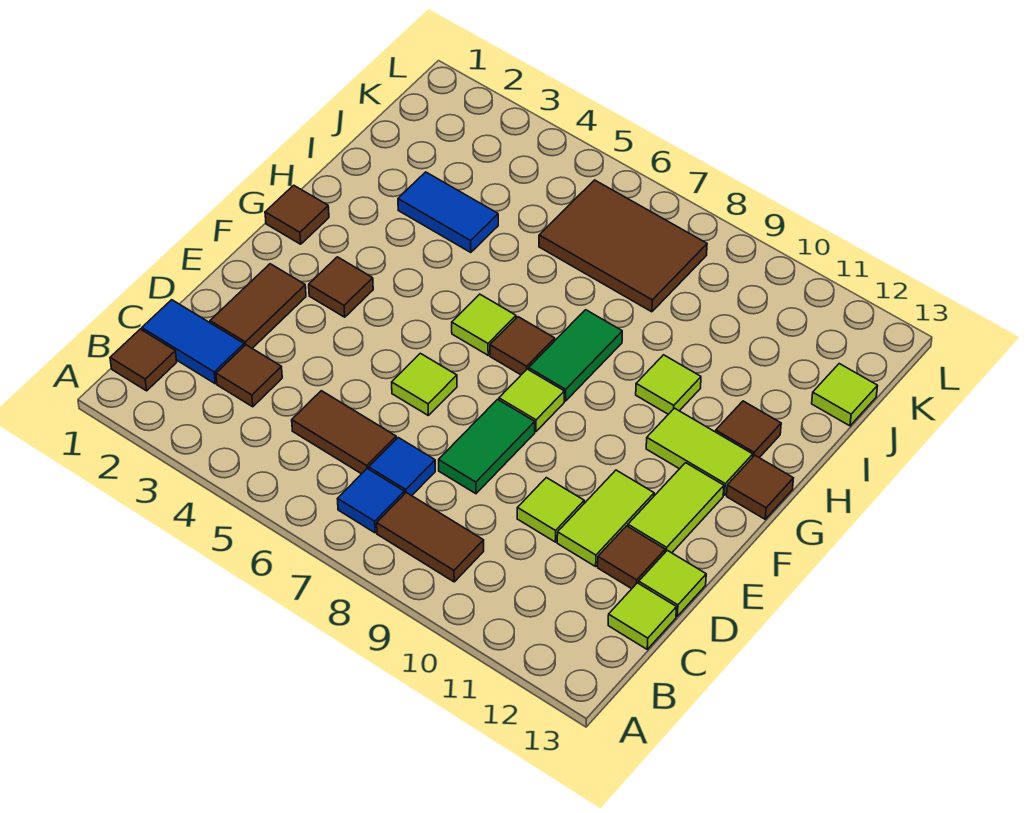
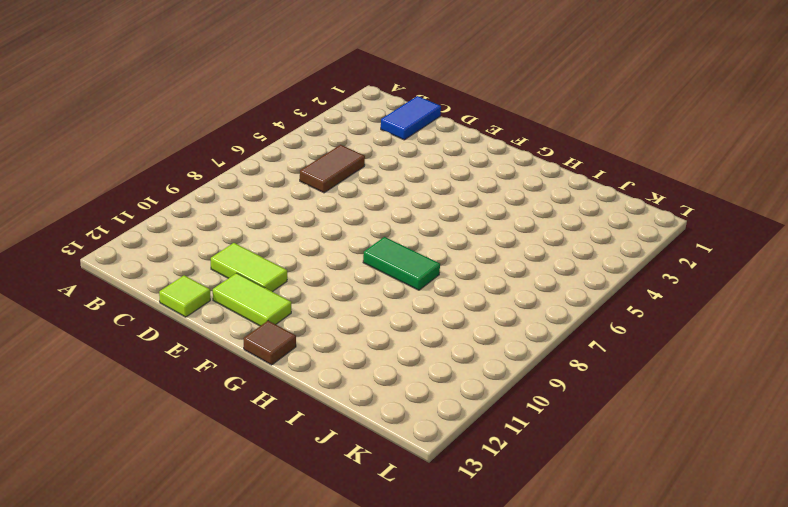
none -> brown 1x1 tile [110,329,177,391]
none -> blue 1x1 tile [338,469,404,533]
none -> brown 1x2 tile [377,492,484,582]

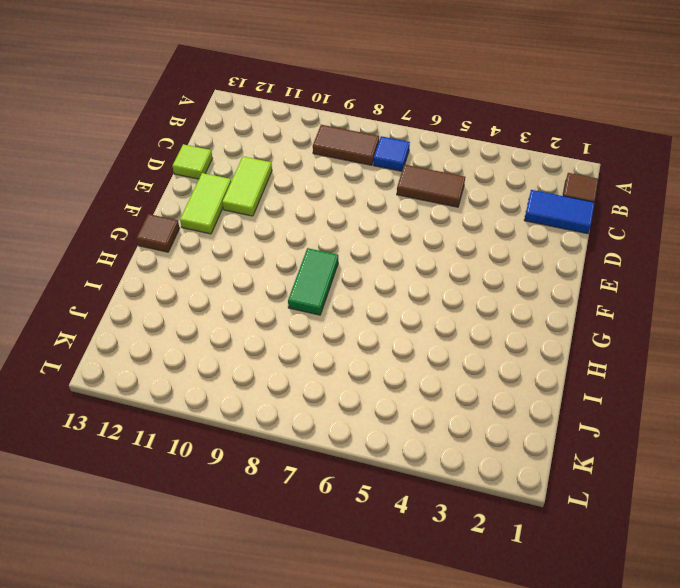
none -> brown 1x1 tile [216,345,282,407]
none -> blue 1x1 tile [369,438,435,496]
none -> lime 1x1 tile [608,583,677,649]

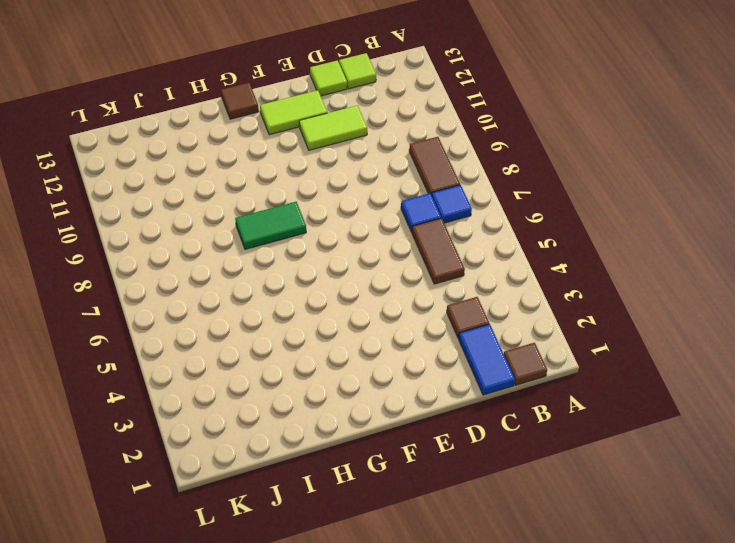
none -> brown 1x2 tile [210,264,306,348]
none -> green 1x2 tile [439,399,535,494]
none -> lime 1x1 tile [517,478,584,542]

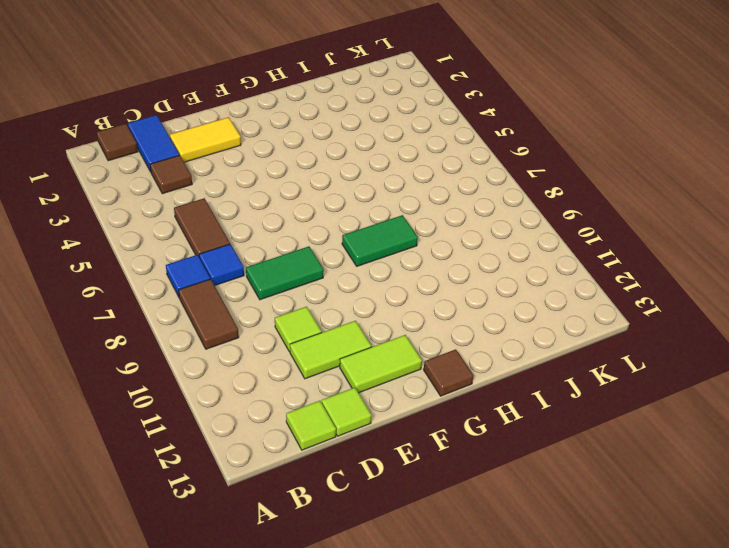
yellow 1x2 tile [170,117,241,162] -> brown 1x2 tile [210,264,306,348]
none -> brown 1x1 tile [598,526,665,589]
none -> lime 1x1 tile [392,353,457,415]
none -> brown 1x1 tile [309,257,373,317]

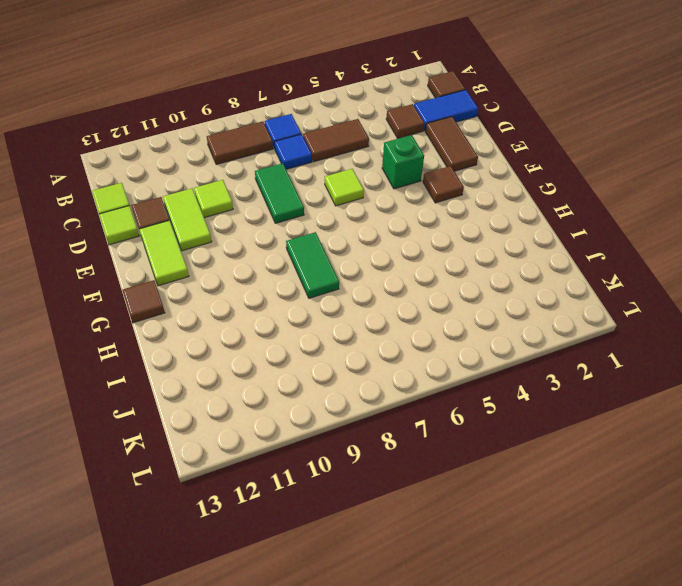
green 1x1 brick [382,135,424,189] -> none
none -> lime 1x1 tile [499,369,564,431]
none -> brown 1x1 tile [265,185,329,244]
none -> lime 1x1 tile [452,294,516,355]

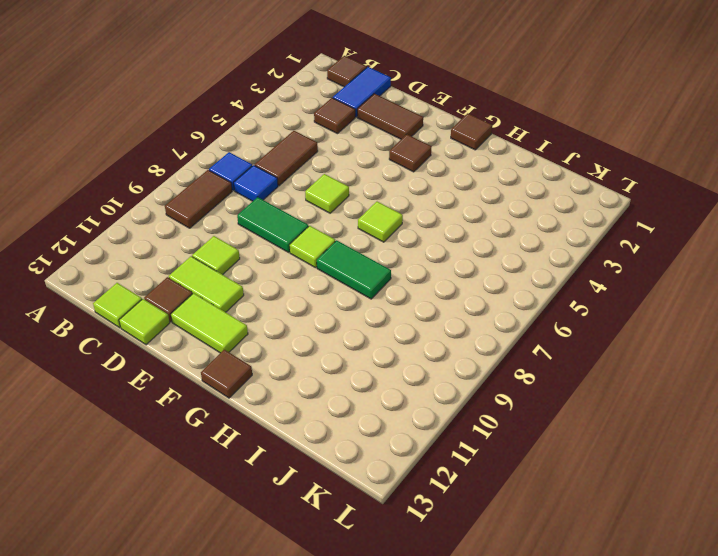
none -> brown 1x1 tile [490,317,555,375]
none -> lime 1x2 tile [646,408,753,495]
none -> lime 1x1 tile [636,355,701,414]

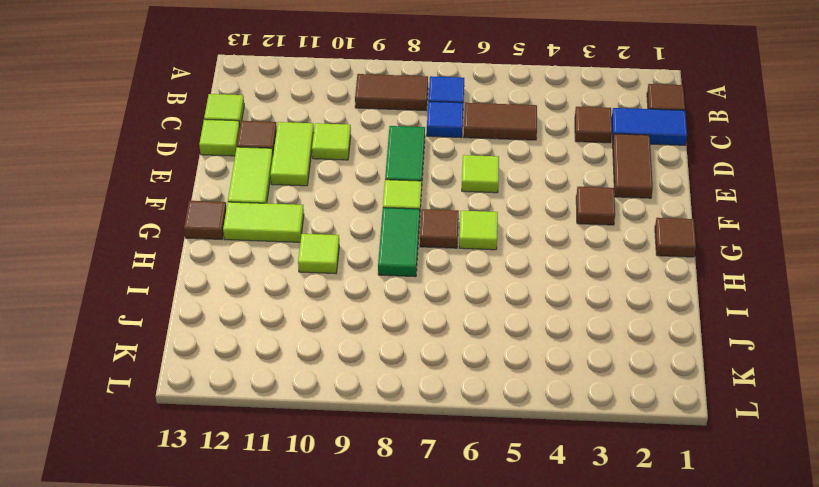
none -> brown 1x1 tile [716,401,781,458]
none -> blue 1x2 tile [398,172,498,253]
none -> brown 2x3 tile [539,180,707,312]

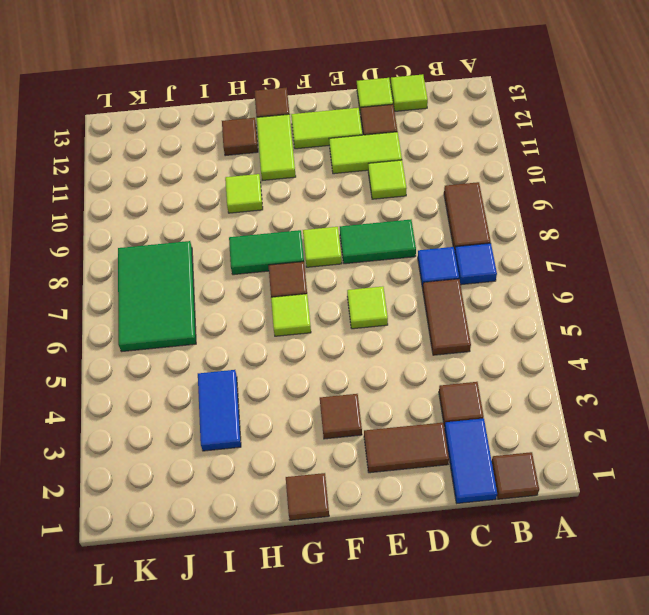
green 2x3 tile [118,241,196,352] -> brown 2x3 tile [539,180,707,312]
none -> lime 1x1 tile [812,364,877,426]

